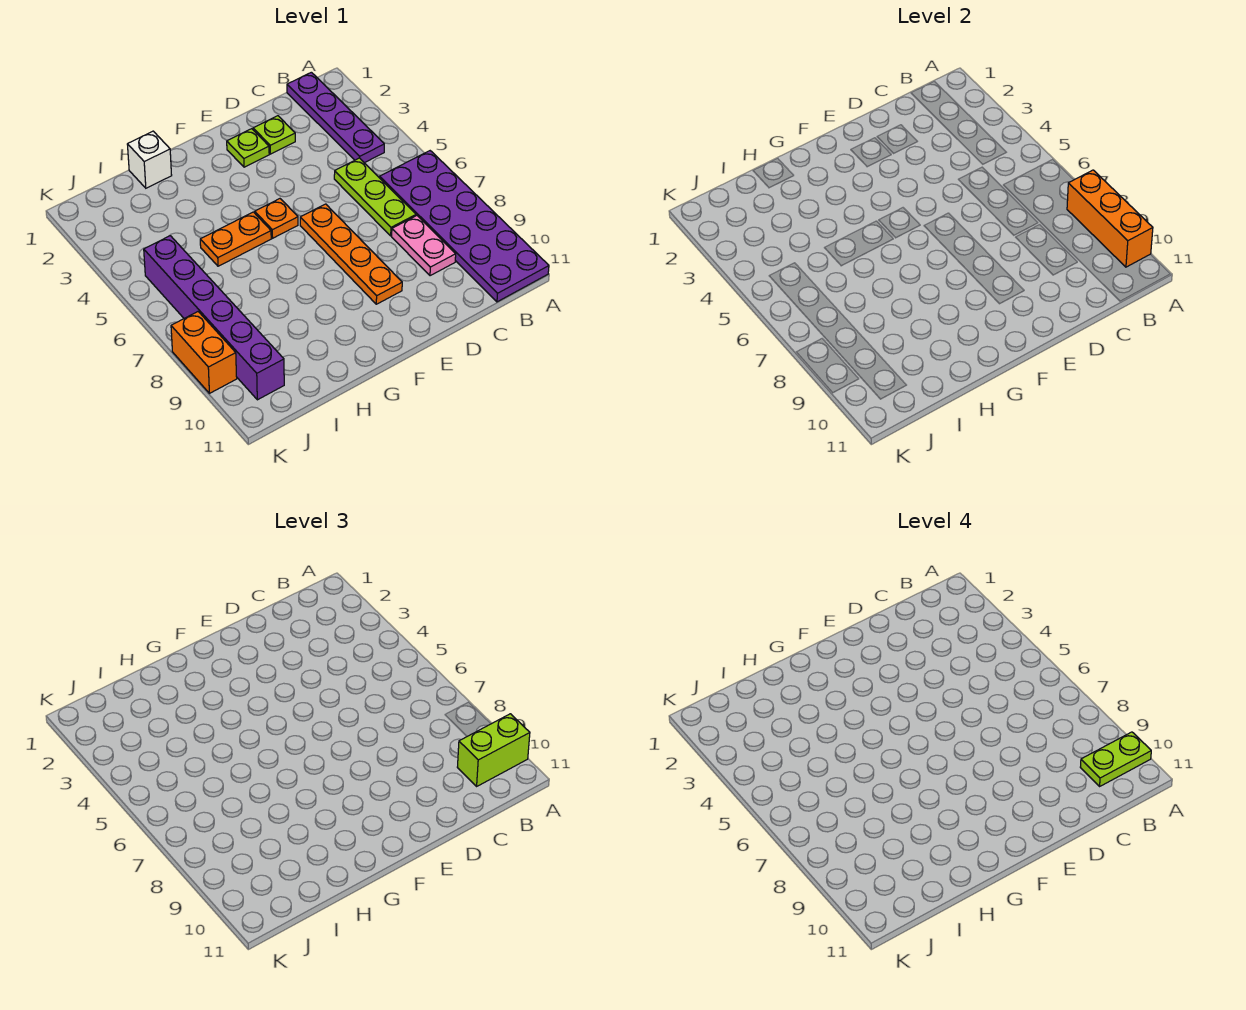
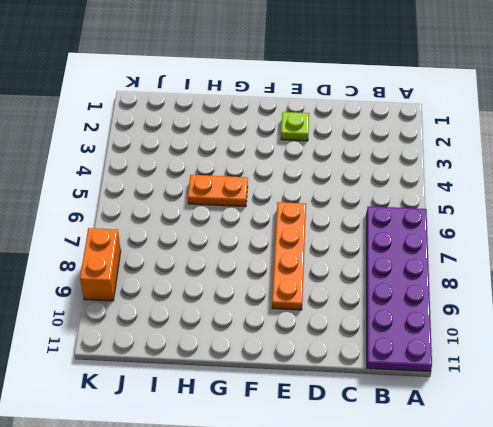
none -> purple 1x4 plate [287,72,384,163]
none -> lime 1x3 plate [334,158,416,236]
none -> pink 1x2 plate [392,216,456,276]

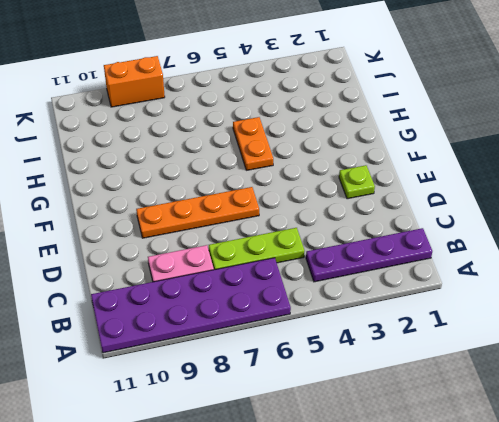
none -> lime 1x1 plate [253,116,295,154]
none -> orange 1x1 plate [255,199,298,238]
none -> white 1x1 brick [127,131,172,188]

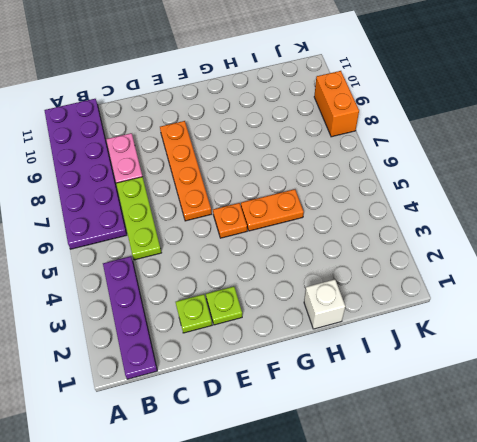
none -> purple 1x6 brick [144,236,284,400]
none -> orange 1x3 brick [1067,170,1153,267]
none -> lime 1x2 brick [457,714,530,786]

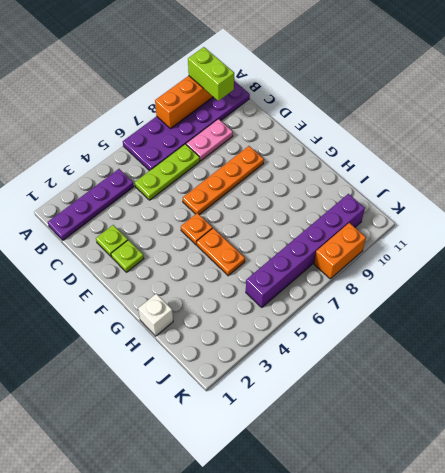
none -> lime 1x2 plate [1080,732,1151,786]

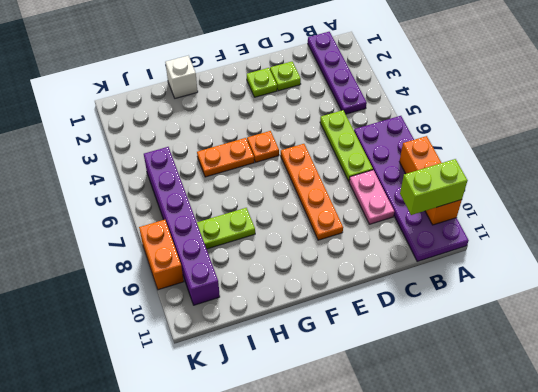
lime 1x2 plate [197,208,255,249] -> lime 1x2 plate moved to [1080,732,1151,786]

